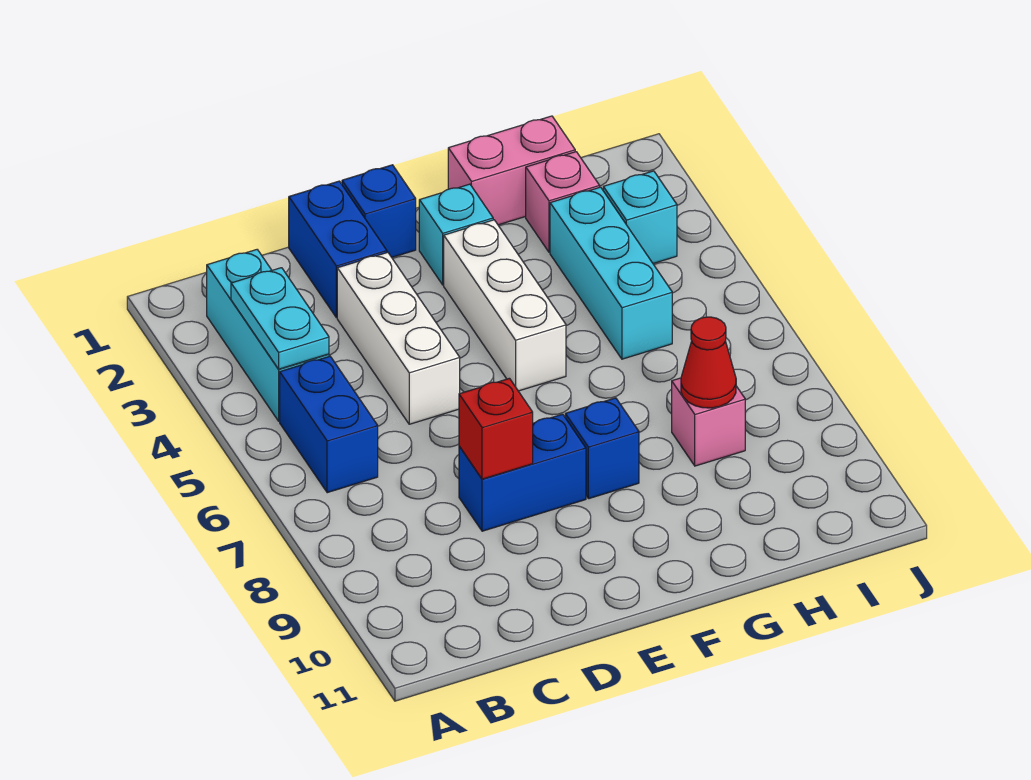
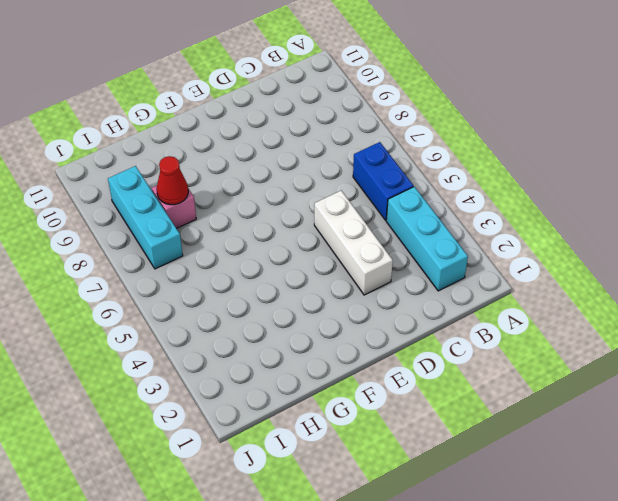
cyan 1x3 brick [108,166,183,269] -> cyan 1x3 brick moved to [550,187,672,359]
none -> blue 1x2 brick [289,181,387,317]
none -> blue 1x2 brick [459,414,586,531]
none -> blue 1x1 brick [342,165,416,257]

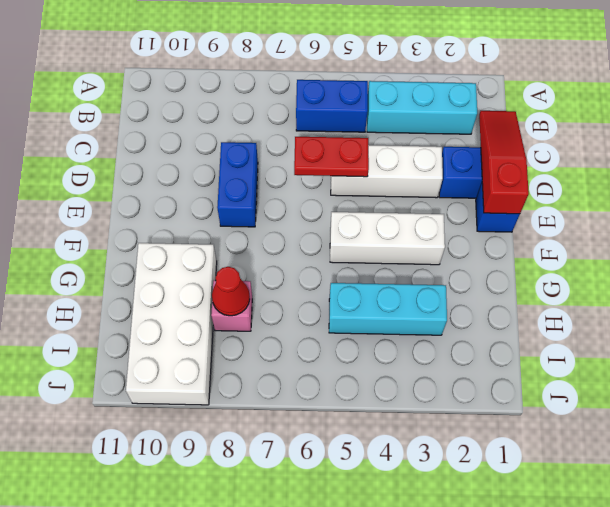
red 1x3 slope [479,111,529,214] -> none
red 1x2 plate [294,137,369,177] -> none
white 2x4 brick [126,243,217,405] -> none
none -> cyan 1x1 brick [419,184,493,285]
none -> blue 1x1 brick [565,398,639,499]
none -> pink 1x2 brick [448,116,575,225]

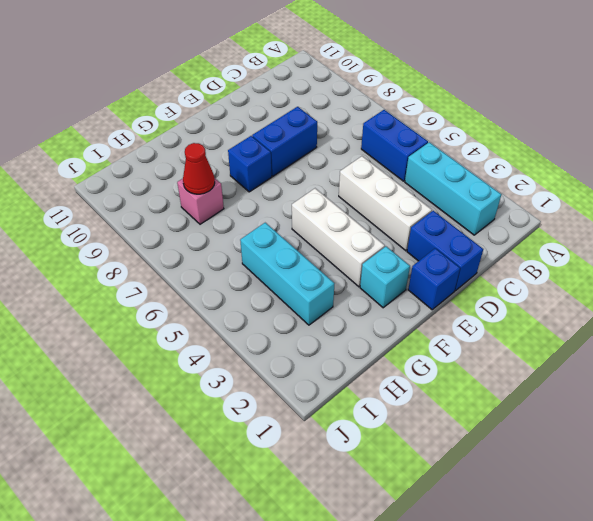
none -> pink 1x2 brick [448,116,575,225]
none -> pink 1x1 brick [526,152,600,252]
none -> cyan 1x1 brick [603,171,677,264]

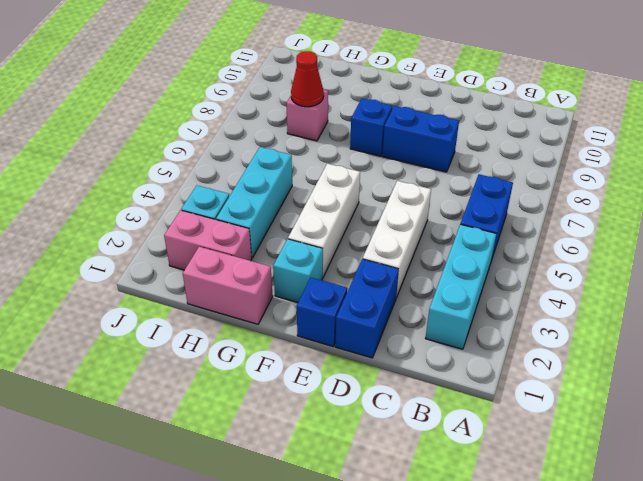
pink 1x2 brick [164,210,252,270] -> pink 1x1 brick [526,152,600,252]
none -> cyan 1x2 plate [231,268,329,369]
none -> red 1x1 brick [459,378,533,479]

